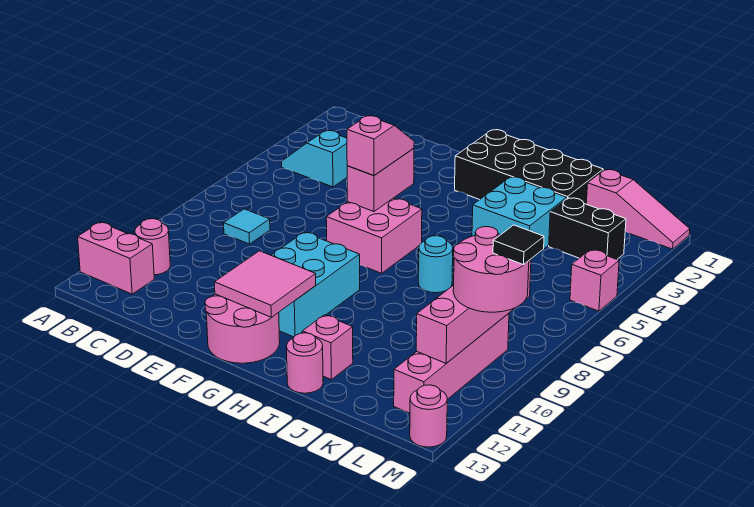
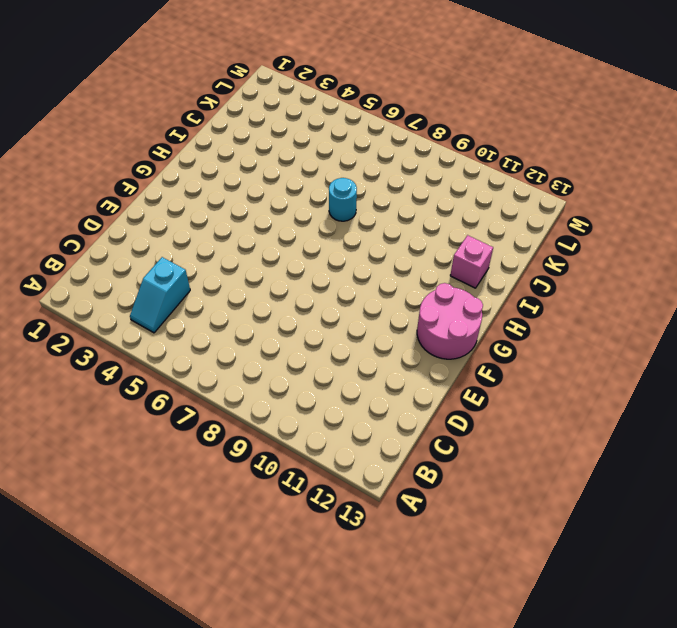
none -> pink 1x2 brick [78,222,154,294]
none -> pink 1x1 round brick [135,219,170,275]
none -> cyan 1x1 tile [224,209,270,244]

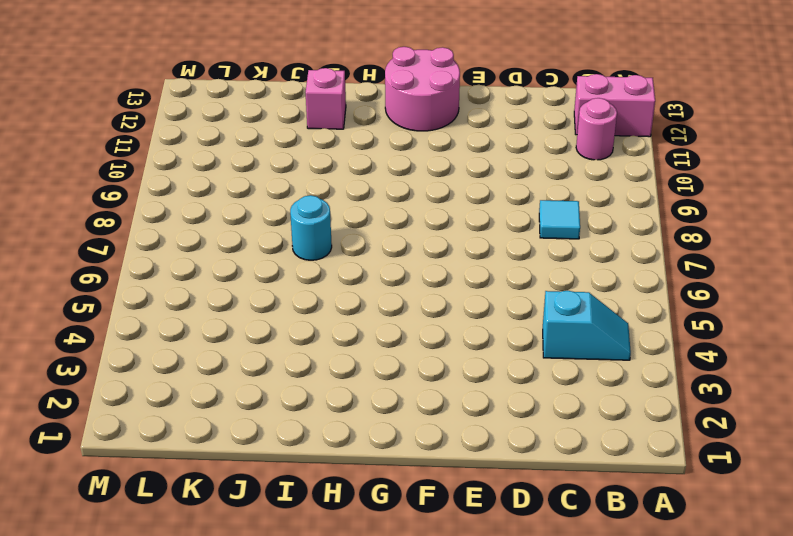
none -> pink 2x2 brick [326,198,422,273]
none -> cyan 2x3 brick [271,232,360,337]
none -> black 2x4 brick [455,130,603,204]

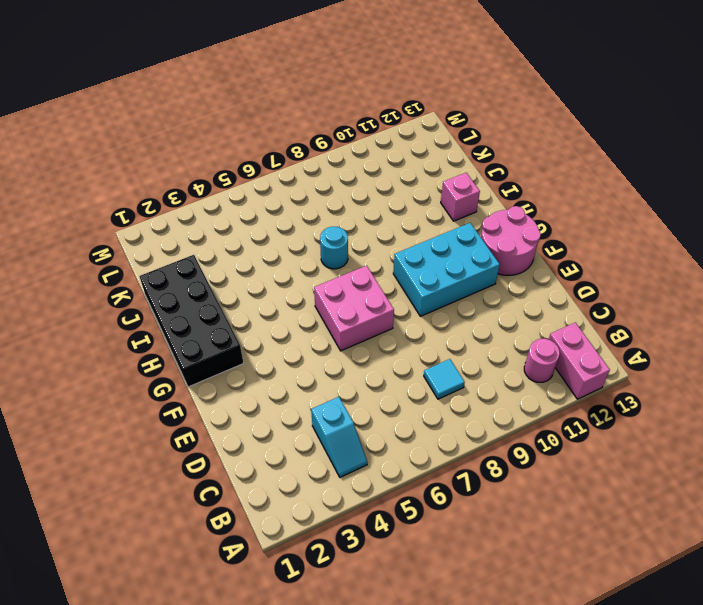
none -> cyan 2x2 brick [472,177,567,252]
none -> pink 1x1 round brick [286,333,323,393]
none -> pink 1x3 slope [586,170,690,249]

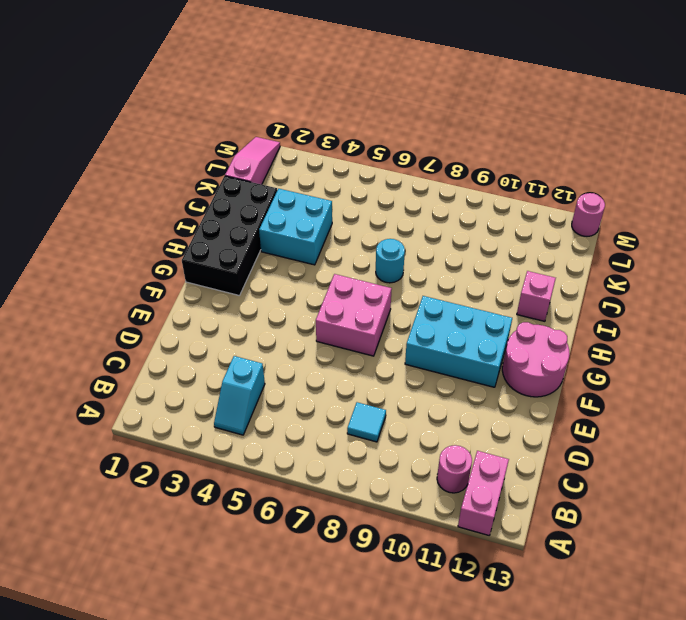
none -> pink 1x1 round brick [286,333,323,393]
none -> black 1x2 brick [549,198,626,259]
none -> pink 1x4 brick [394,313,509,413]

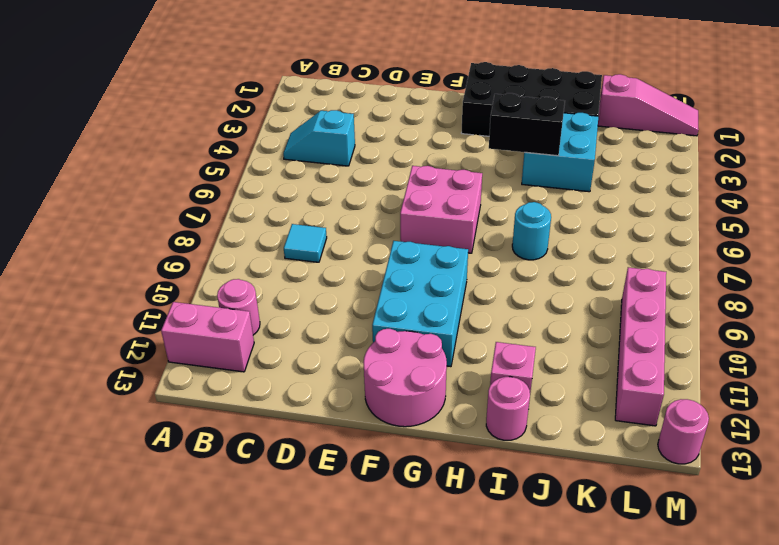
black 1x2 brick [489,93,565,156] -> black 1x2 brick moved to [549,198,626,259]
none -> pink 1x1 brick [570,250,619,311]
none -> pink 1x2 brick [347,148,414,212]
none -> pink 2x2 tile [214,251,316,317]

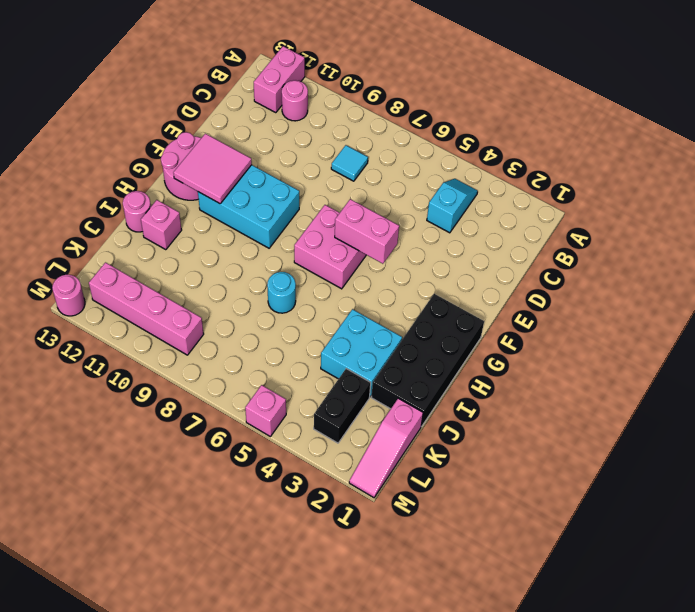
none -> pink 1x4 brick [416,259,531,363]
none -> pink 1x2 slope [347,116,414,176]
none -> pink 2x2 round brick [453,227,529,312]

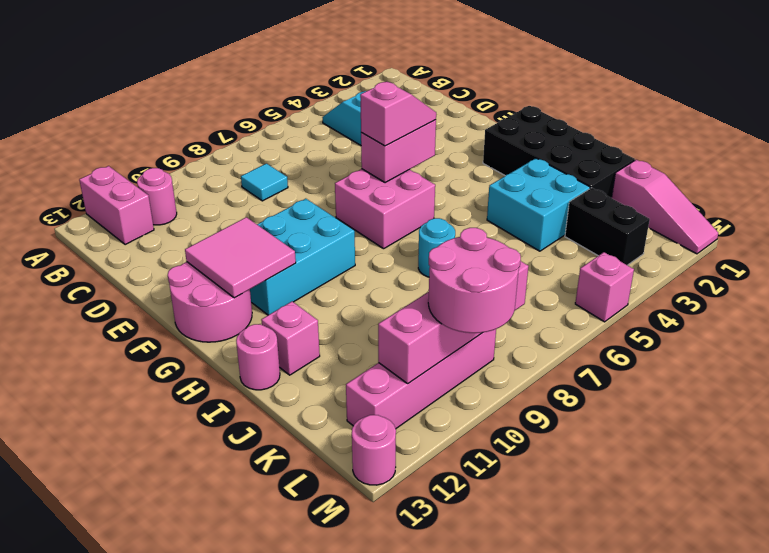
none -> black 1x1 tile [493,225,544,265]

